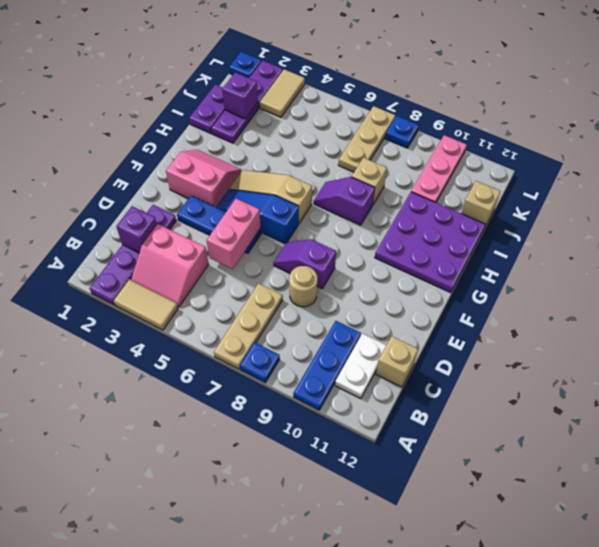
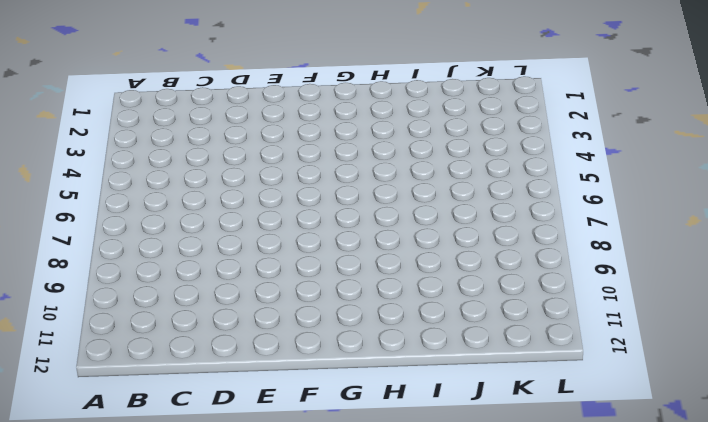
none -> purple 1x4 plate [90,205,176,305]
none -> tan 1x2 tile [114,279,178,330]
none -> tan 1x3 plate [214,283,283,369]

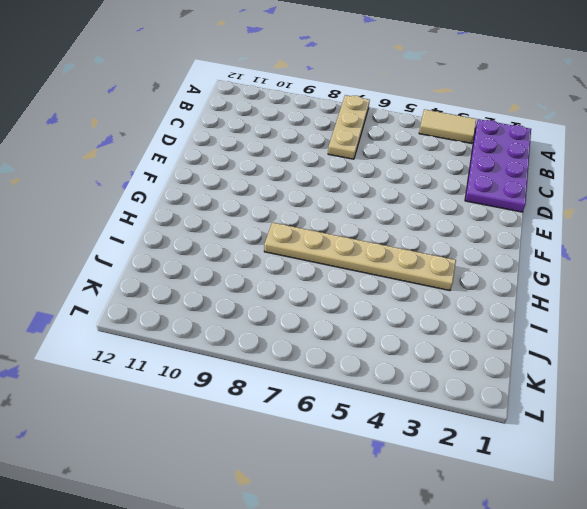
purple 2x4 plate [465,119,531,212] -> purple 1x4 plate [90,205,176,305]
tan 1x6 plate [264,222,456,291] -> purple 1x2 slope [314,177,375,225]
none -> blue 1x1 plate [240,342,280,383]
none -> blue 1x3 plate [293,321,361,410]
none -> pink 2x2 slope [131,224,209,307]

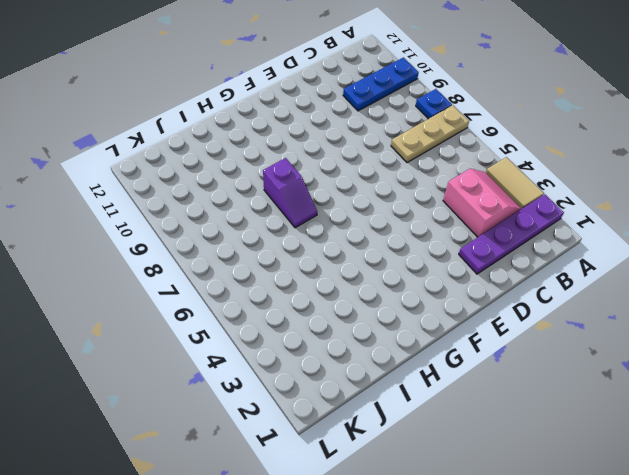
none -> white 1x2 plate [335,334,386,399]
none -> tan 1x1 brick [376,336,418,387]
none -> tan 1x1 round brick [289,266,317,307]

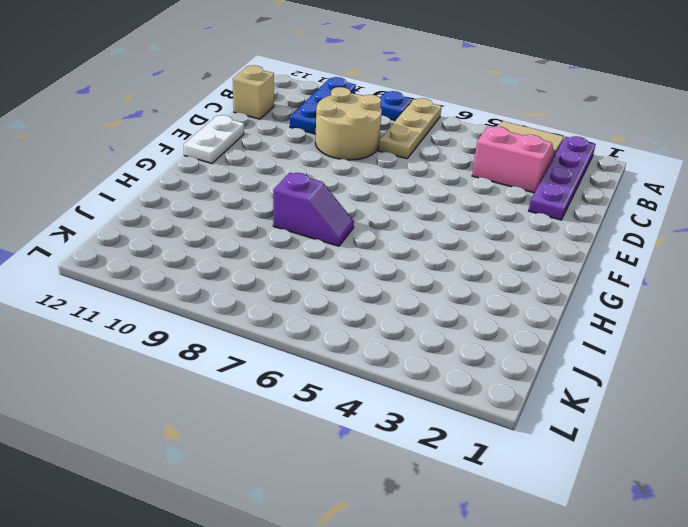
tan 2x2 round brick [315,87,381,160] -> tan 1x1 round brick [289,266,317,307]
white 1x2 plate [184,115,244,163] -> white 1x2 plate moved to [335,334,386,399]
none -> blue 1x3 plate [177,196,261,253]
none -> purple 1x2 slope [273,239,336,288]
none -> pink 2x2 slope [166,150,241,207]

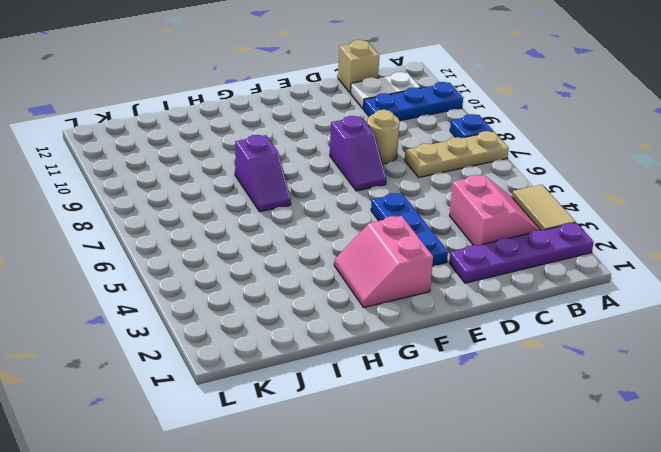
none -> blue 1x3 slope [216,189,299,244]
none -> tan 1x3 slope [230,170,312,223]
none -> purple 3x3 plate [375,192,486,293]

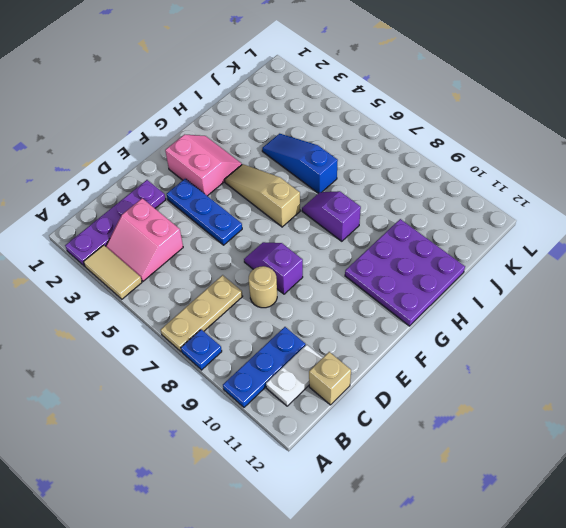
blue 1x3 slope [262,134,338,193] -> blue 1x3 slope moved to [216,189,299,244]
none -> purple 1x2 plate [189,85,225,133]
none -> purple 1x4 plate [211,60,283,143]
none -> tan 1x1 brick [352,158,387,204]

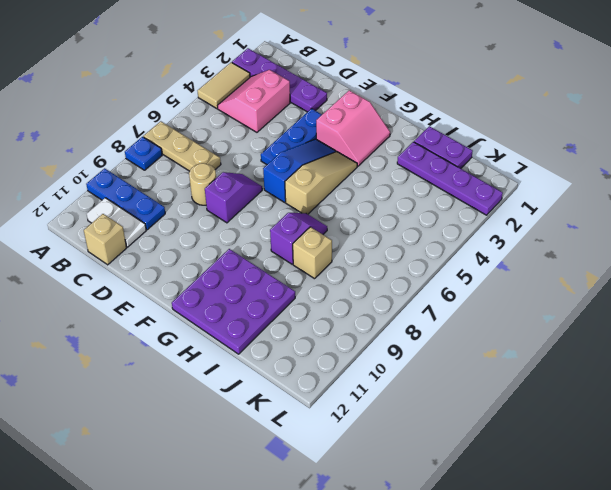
none -> tan 1x3 plate [338,106,395,172]
none -> pink 1x3 plate [411,135,467,202]
none -> tan 1x1 brick [461,181,500,226]

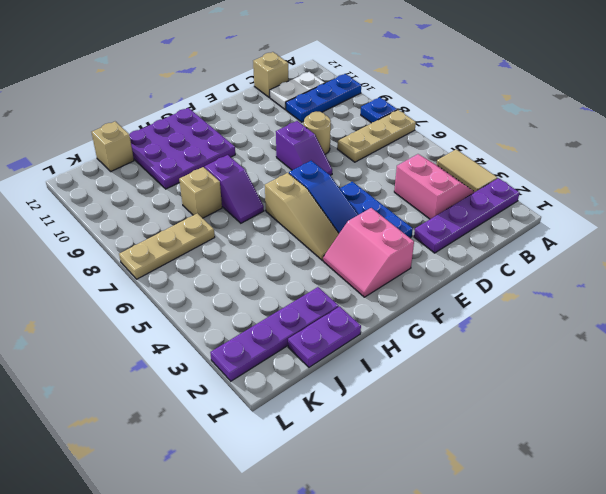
none -> pink 1x3 plate [411,135,467,202]
none -> tan 1x2 tile [260,69,305,117]
none -> blue 1x1 plate [229,52,261,78]

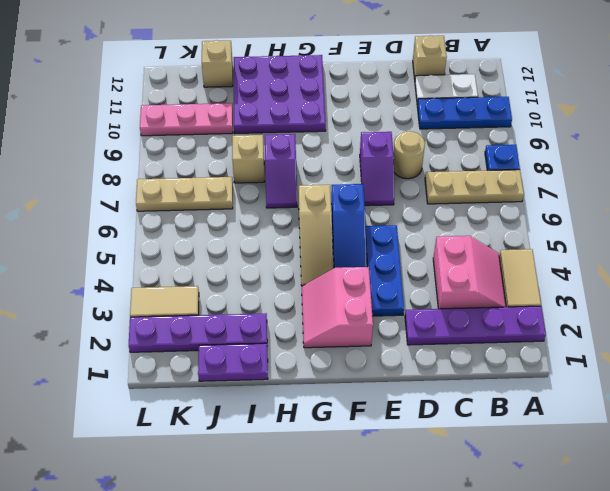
none -> blue 1x1 plate [229,52,261,78]
none -> blue 1x1 plate [385,116,419,148]
none -> purple 1x1 brick [116,206,157,253]

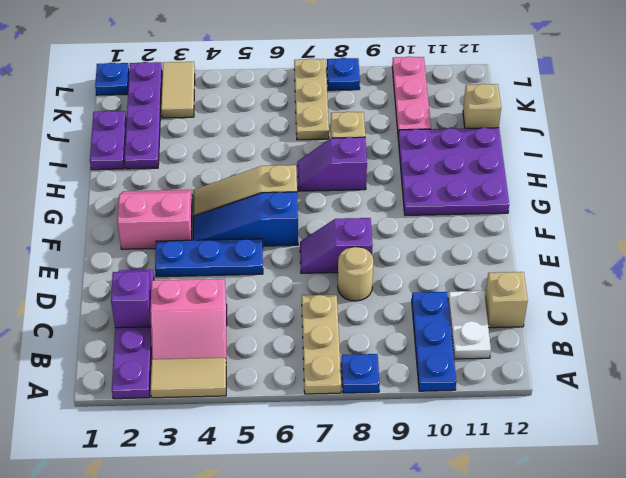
none -> pink 1x2 brick [206,199,261,269]
none -> purple 1x1 brick [222,72,258,119]

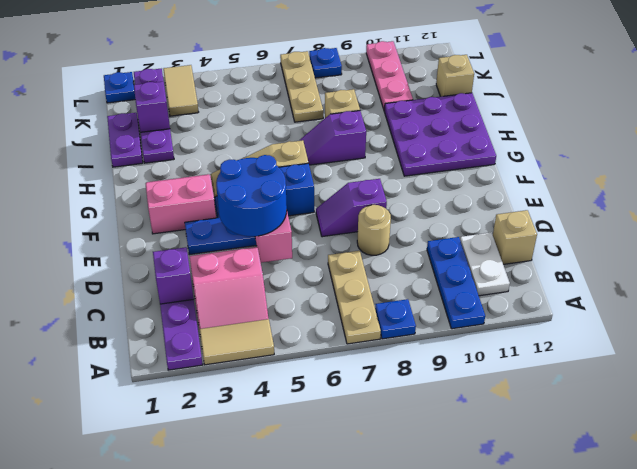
blue 2x2 round brick [216,155,287,236] -> none

